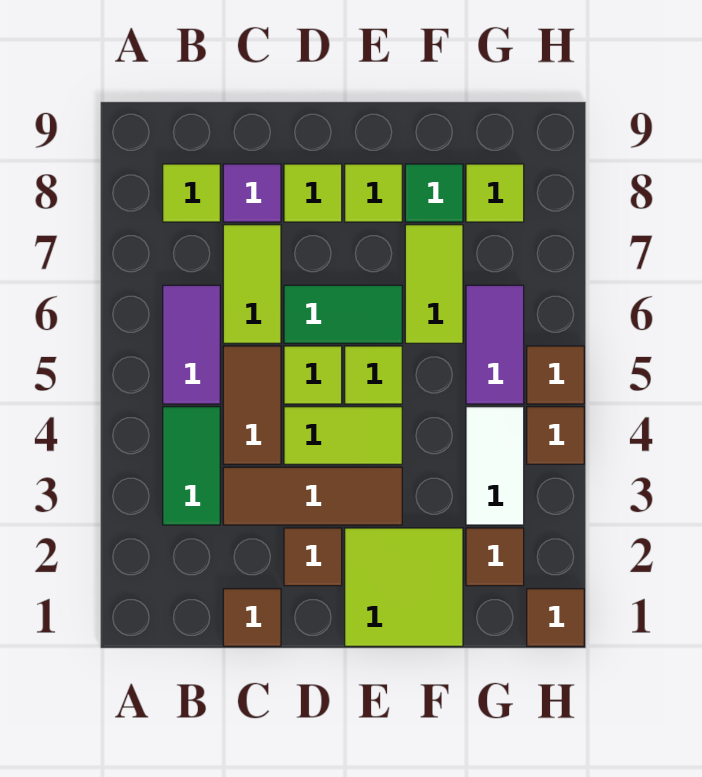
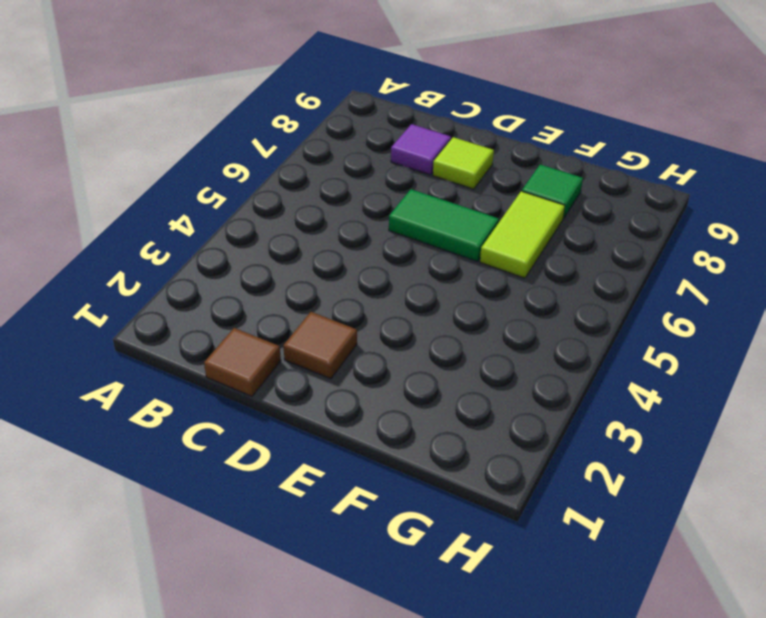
none -> green 1x2 tile [163,407,220,525]
none -> purple 1x2 tile [163,285,220,404]
none -> lime 1x1 tile [163,164,220,222]

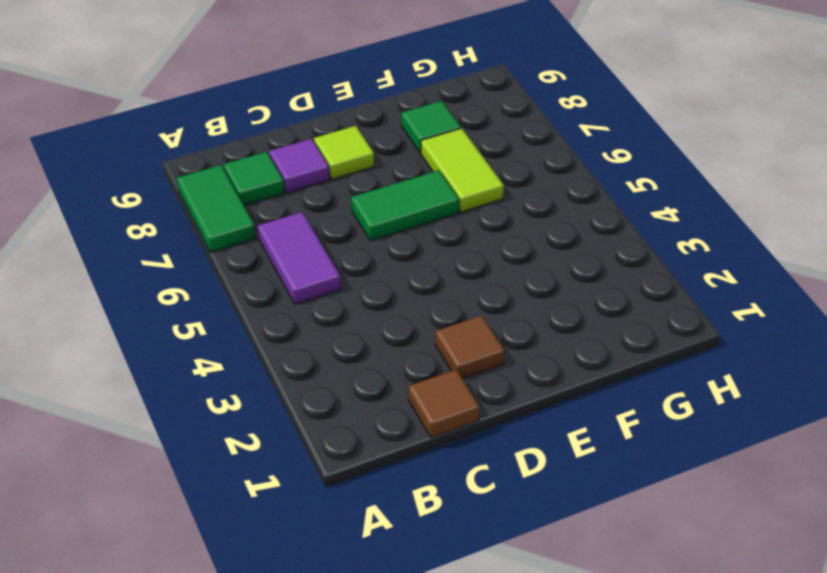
green 1x2 tile [177,165,256,253] -> green 1x2 tile moved to [163,407,220,525]
green 1x1 tile [223,152,285,206] -> lime 1x1 tile [163,164,220,222]
none -> brown 1x3 tile [223,467,402,525]
none -> brown 1x2 tile [223,346,281,464]
none -> lime 1x2 tile [223,225,281,343]

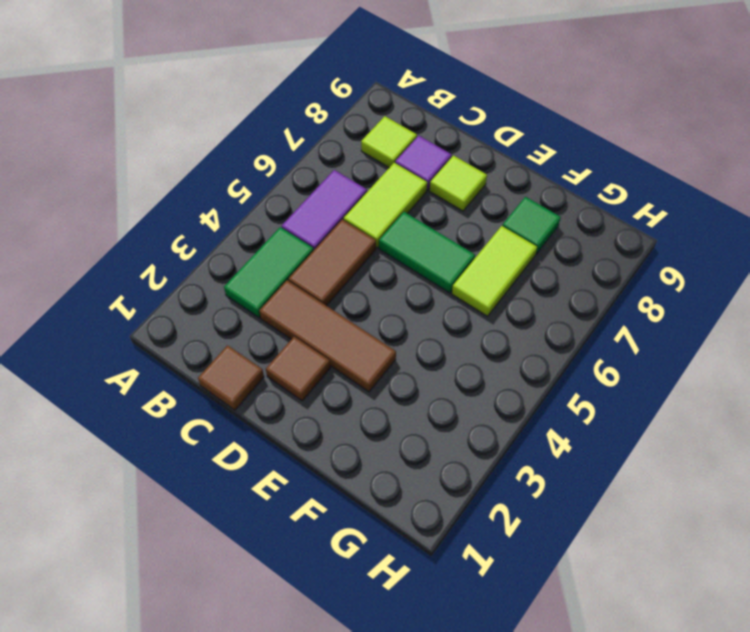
none -> lime 1x2 tile [284,407,402,464]
none -> lime 1x1 tile [284,346,342,404]
none -> lime 2x2 tile [345,528,463,646]

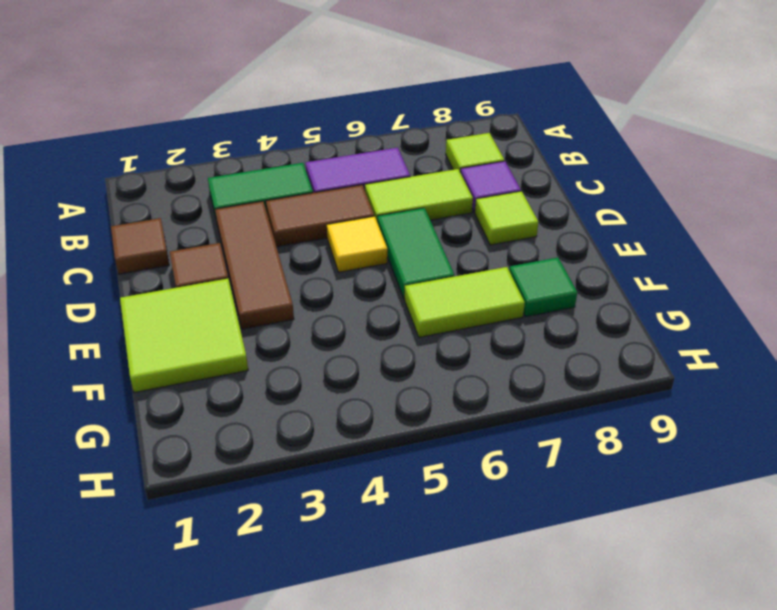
yellow 1x1 tile [327,216,387,272] -> lime 1x1 tile [284,346,342,404]
none -> lime 1x2 tile [284,407,402,464]
none -> lime 1x1 tile [345,346,402,404]
none -> lime 1x1 tile [345,164,402,222]

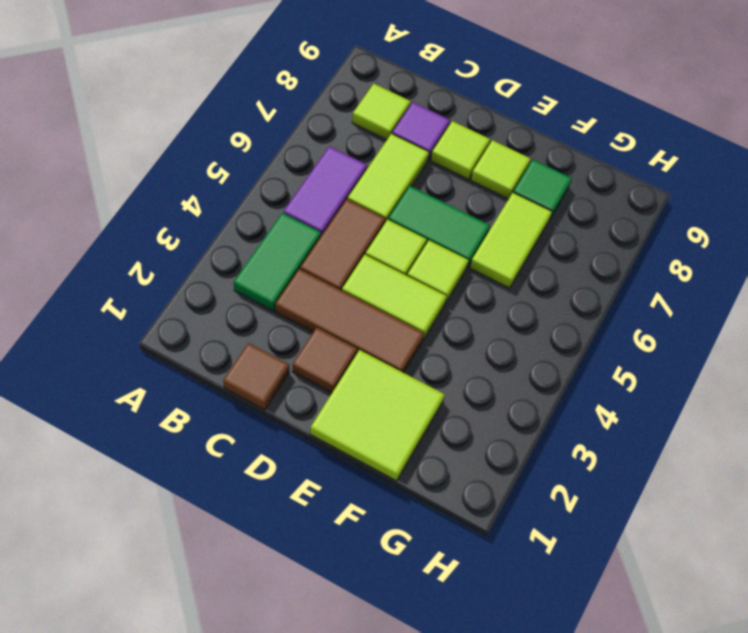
none -> brown 1x1 tile [466,528,524,586]
none -> white 1x2 tile [466,407,524,525]
none -> purple 1x2 tile [466,285,524,404]

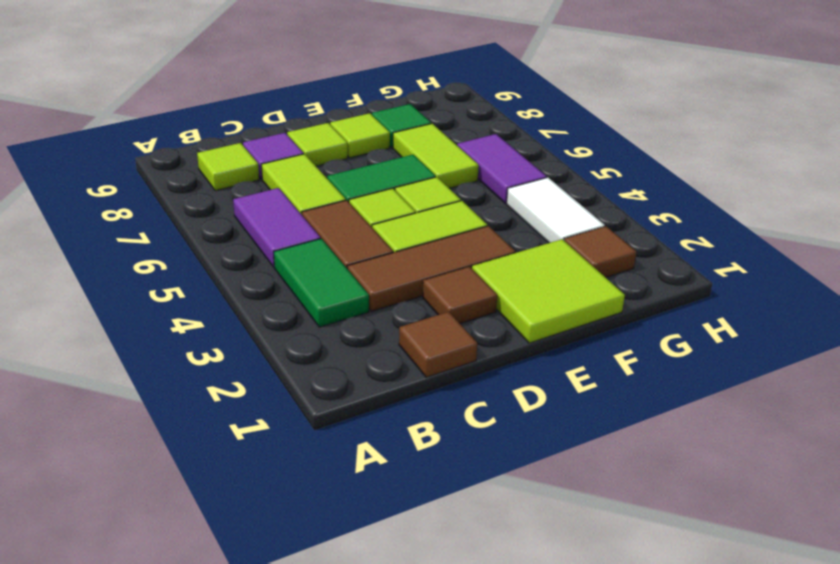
none -> lime 1x1 tile [466,164,524,222]
none -> brown 1x1 tile [527,589,584,646]
none -> brown 1x1 tile [527,407,584,464]

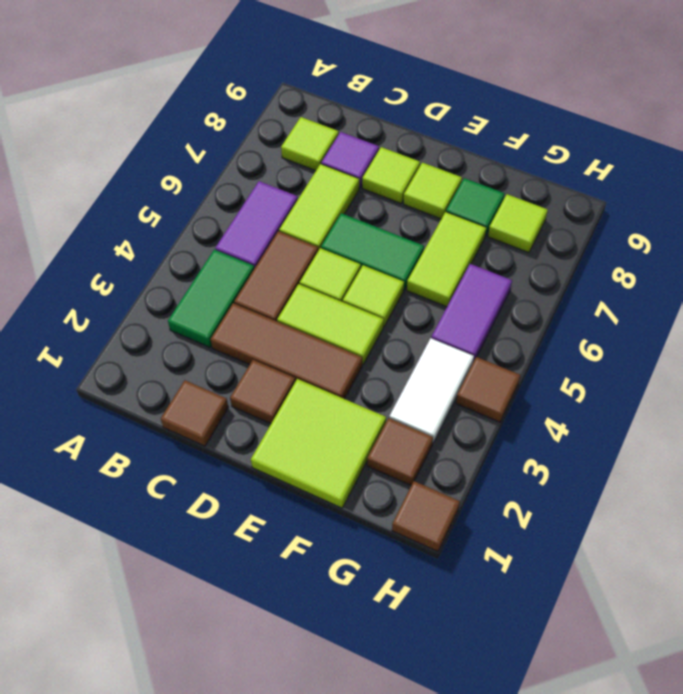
none -> brown 1x1 tile [527,346,584,404]

